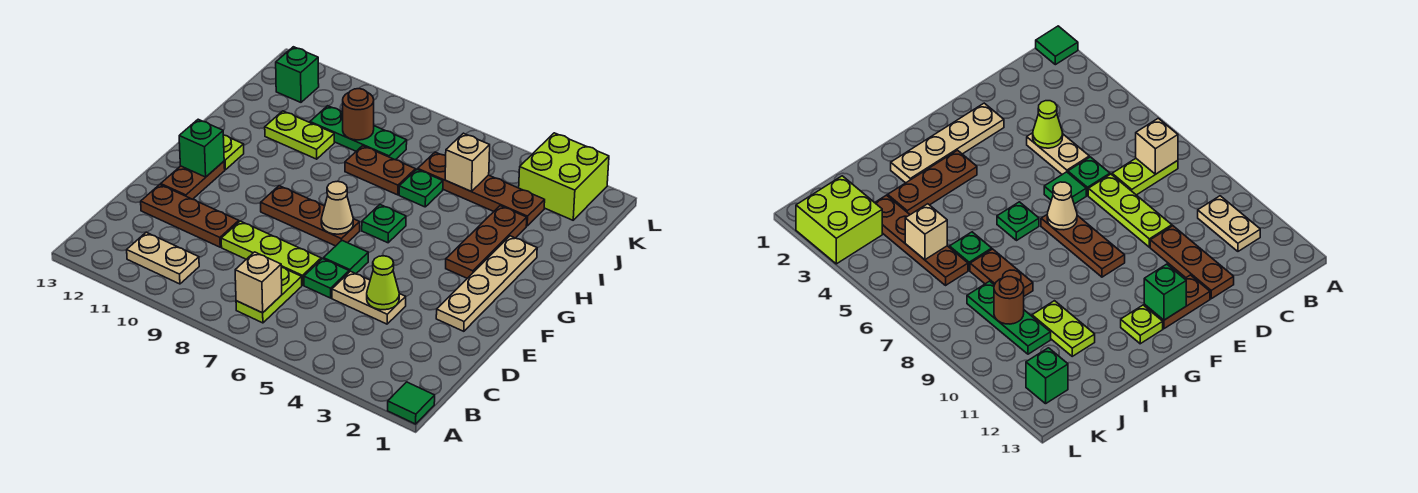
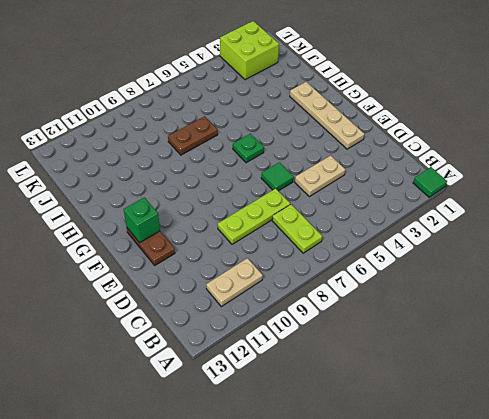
none -> green 1x1 plate [304,259,349,298]
none -> brown 1x3 plate [141,185,239,247]
none -> brown 1x3 plate [261,186,360,246]

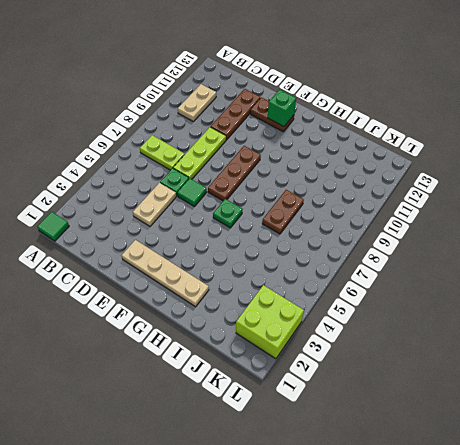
none -> brown 1x3 plate [446,206,527,278]
none -> lime 1x1 plate [223,135,244,170]
none -> green 1x1 plate [399,169,443,207]

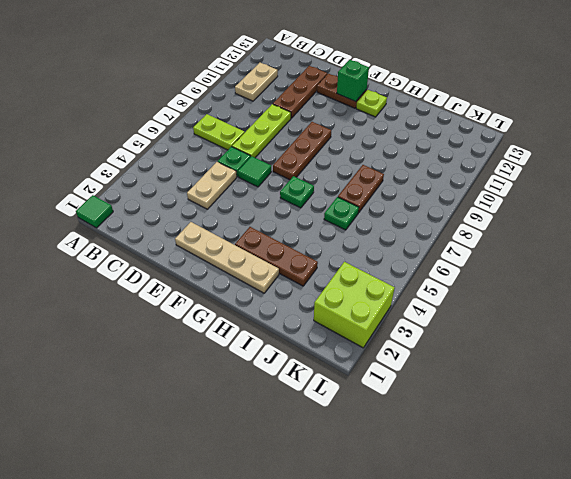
none -> lime 1x2 plate [265,111,334,159]
none -> brown 1x4 plate [418,152,545,226]
none -> green 1x3 plate [310,106,407,160]

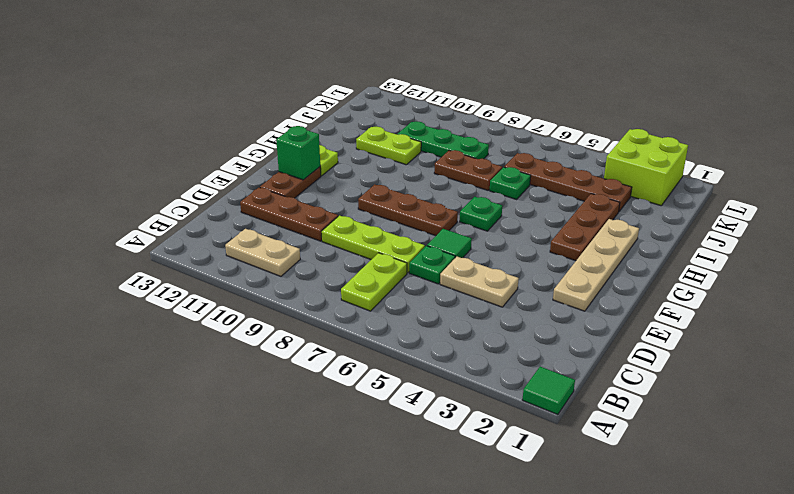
none -> green 1x1 brick [276,47,319,102]
none -> tan 1x1 brick [235,252,282,313]
none -> lime 1x1 cone [367,256,399,310]

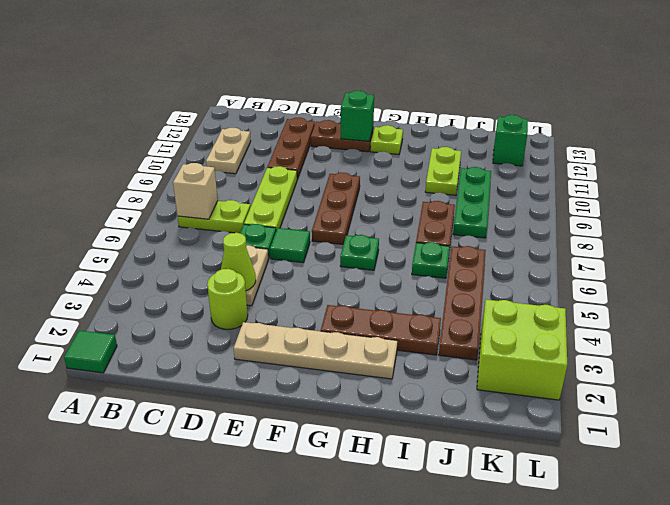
lime 1x1 round brick [207,269,248,329] -> none
none -> tan 1x1 cone [321,182,353,234]
none -> tan 1x1 brick [445,133,490,191]
none -> brown 1x1 round brick [343,89,374,140]

